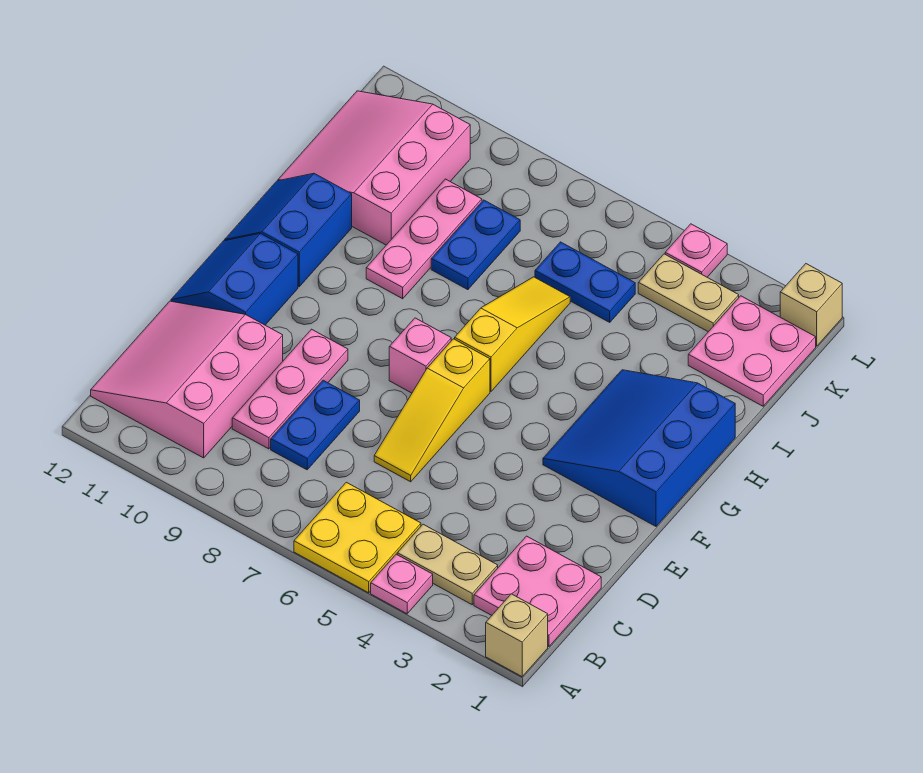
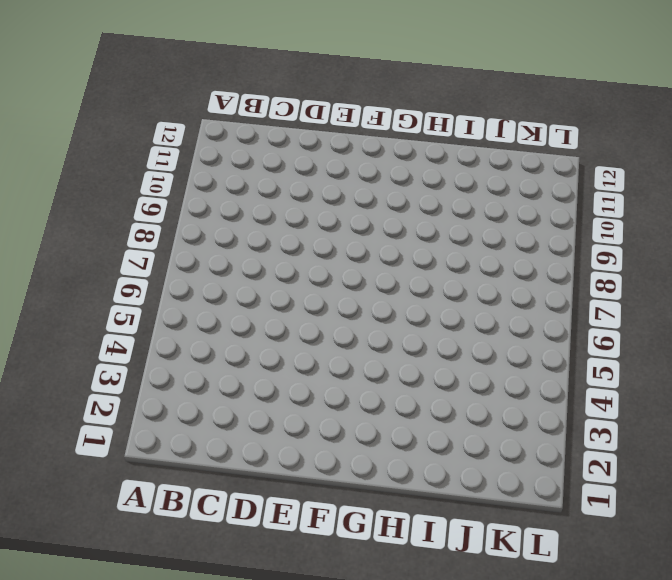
none -> tan 1x1 brick [486,594,548,677]
none -> pink 1x1 plate [371,554,433,614]
none -> yellow 2x2 plate [294,482,421,593]

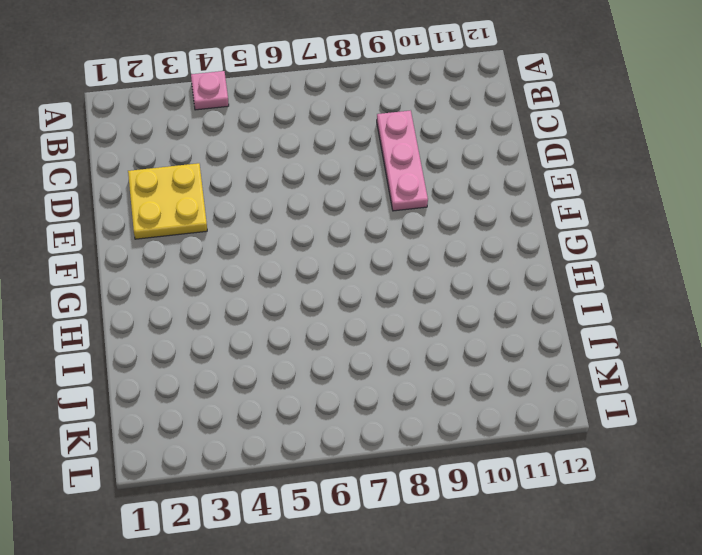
yellow 2x2 plate [128,163,207,239] -> yellow 2x2 plate moved to [294,482,421,593]
none -> tan 1x1 brick [486,594,548,677]
none -> pink 2x2 plate [474,536,601,647]
none -> tan 1x2 plate [397,524,498,605]

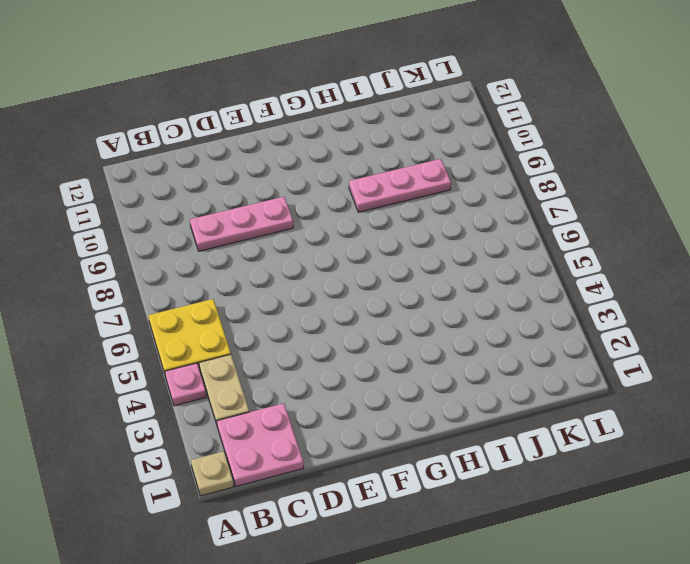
tan 1x1 plate [191,451,234,496] -> tan 1x1 brick [486,594,548,677]
none -> pink 3x3 slope [91,301,283,458]
none -> blue 1x2 plate [271,380,360,470]
none -> yellow 1x3 slope [374,339,490,482]

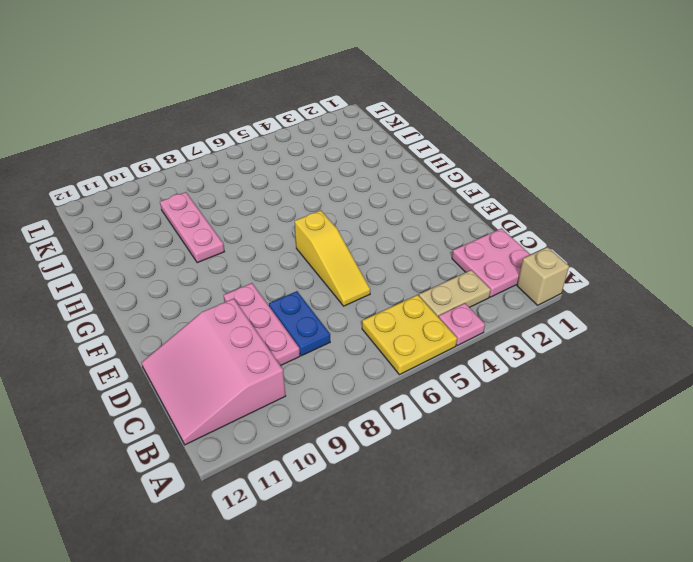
none -> blue 2x2 slope [171,234,298,325]
none -> blue 3x3 slope [543,370,735,526]
none -> pink 1x1 brick [389,318,451,393]

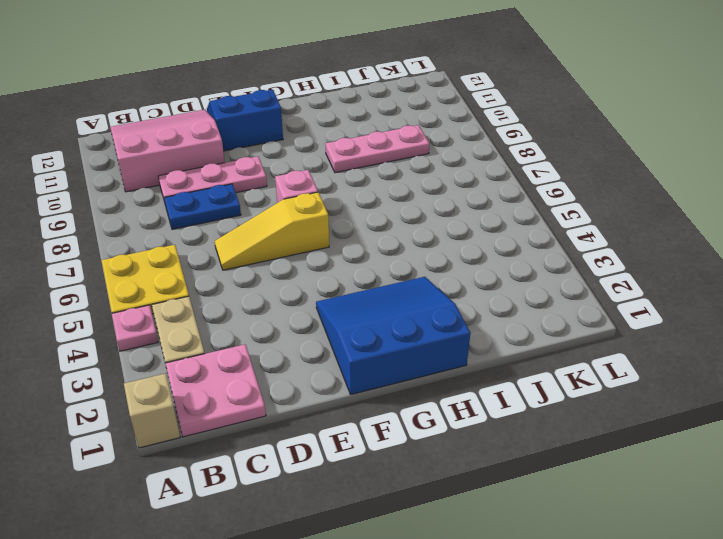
none -> yellow 1x3 slope [455,277,570,391]
none -> blue 2x2 slope [224,173,352,287]
none -> blue 1x2 plate [431,200,520,290]

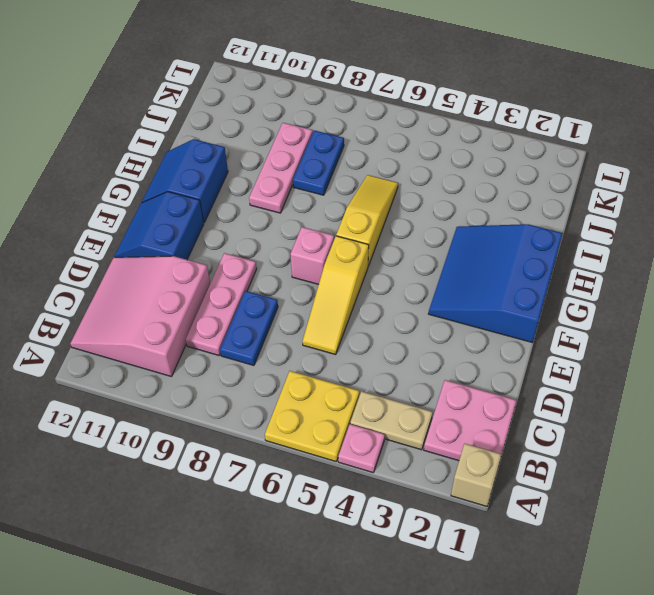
none -> pink 3x3 slope [278,91,470,245]
none -> pink 2x2 plate [688,296,816,406]
none -> blue 1x2 plate [535,242,635,322]

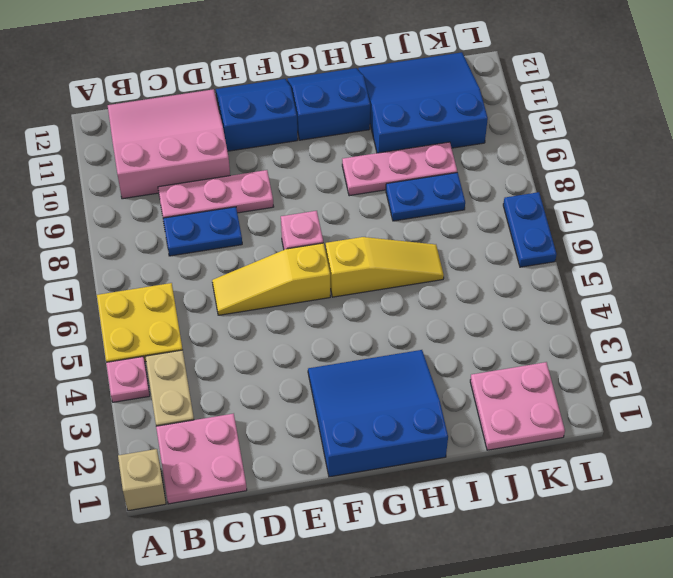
blue 3x3 slope [358,52,488,153] -> pink 3x3 slope [278,91,470,245]
blue 1x2 plate [503,192,557,267] -> blue 1x2 plate moved to [535,242,635,322]
none -> tan 1x2 plate [638,254,739,332]
none -> tan 1x1 brick [780,264,842,346]
none -> pink 1x1 plate [665,224,727,277]

